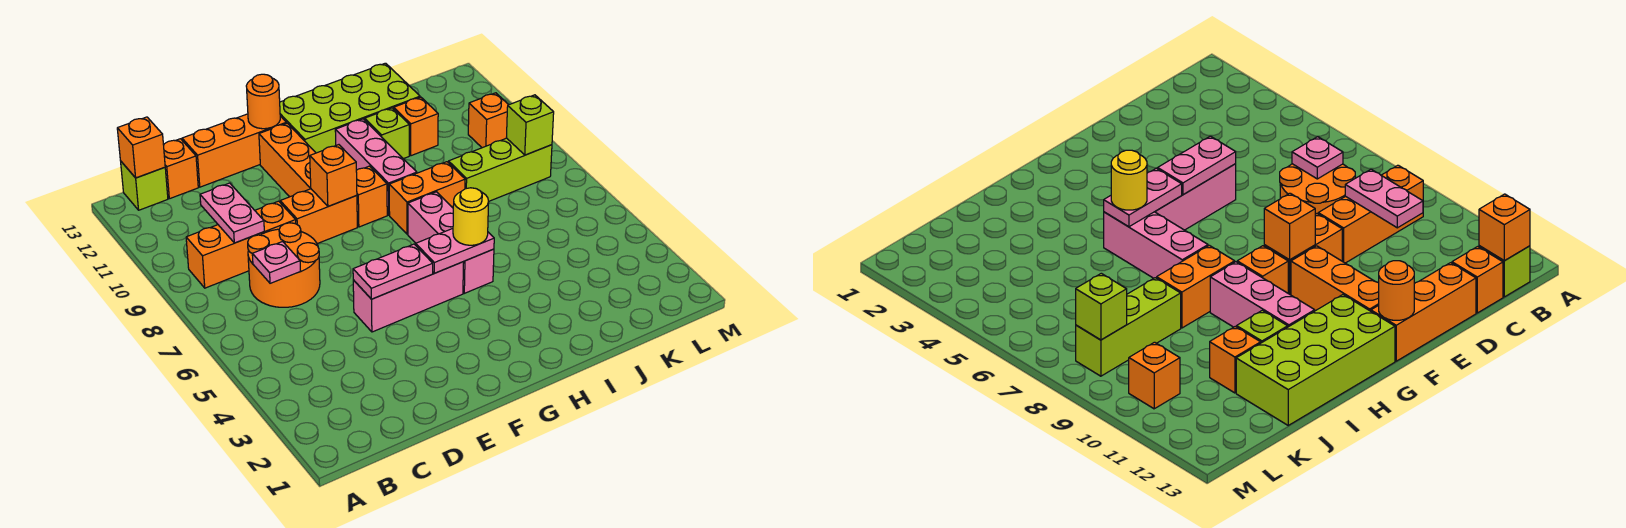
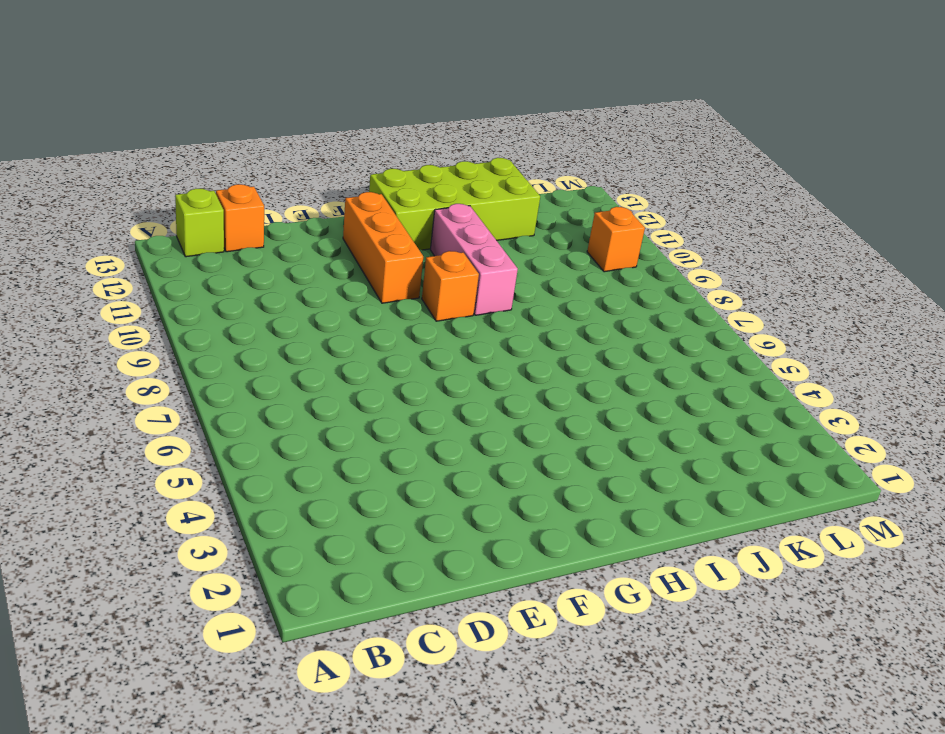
none -> orange 1x3 brick [186,201,296,288]
none -> orange 2x2 round brick [248,223,320,307]
none -> orange 1x3 brick [182,114,286,187]

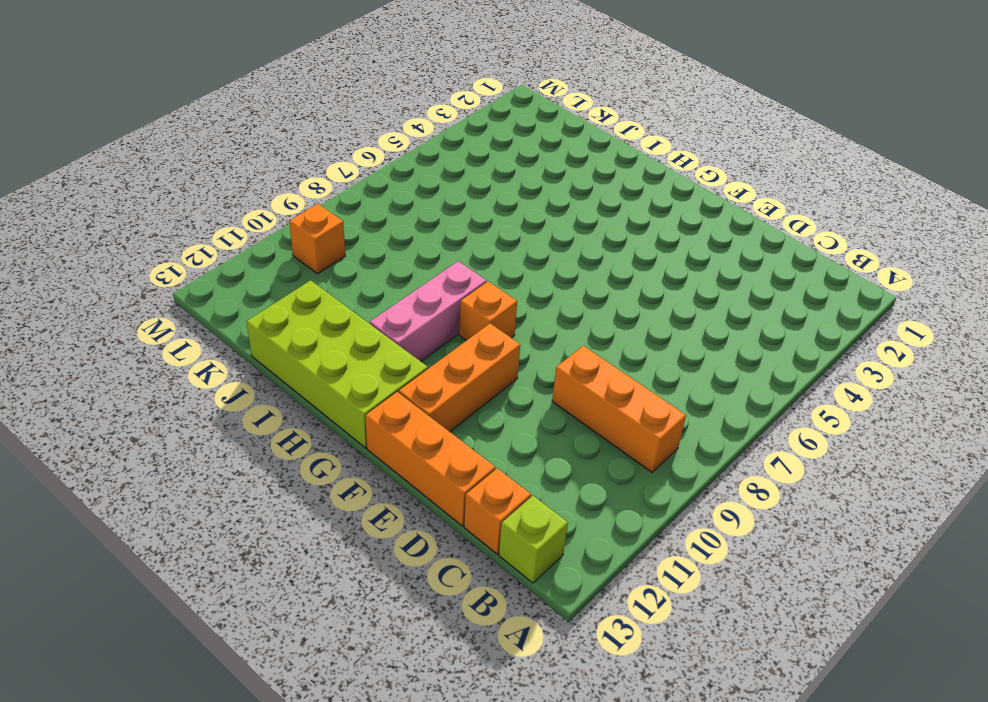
none -> orange 2x2 round brick [248,223,320,307]
none -> pink 1x3 brick [353,262,464,332]
none -> orange 1x2 brick [280,189,357,244]

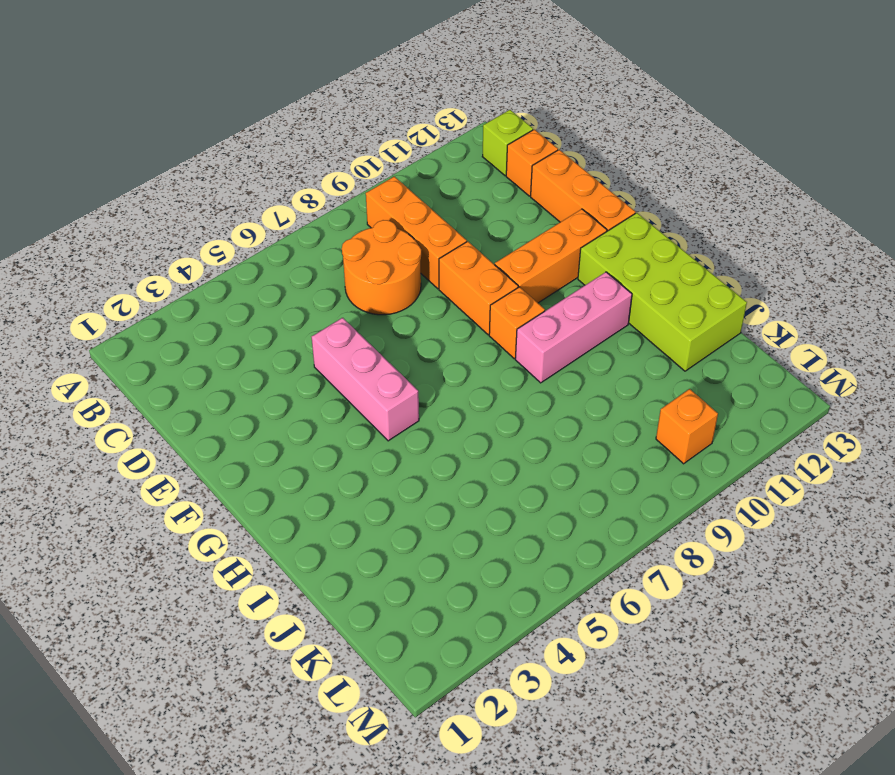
none -> pink 1x3 brick [408,192,494,293]
none -> orange 1x2 brick [389,162,465,234]
none -> lime 1x1 brick [365,108,409,159]

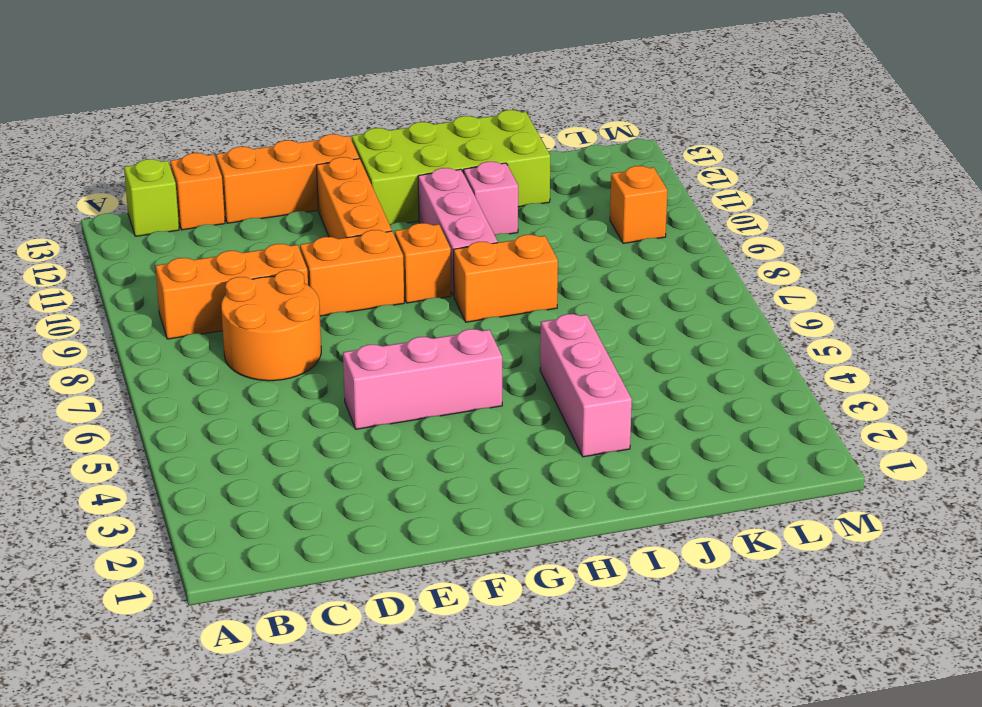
pink 1x3 brick [540,314,632,457] -> pink 1x3 brick moved to [408,192,494,293]
pink 1x1 brick [464,162,518,235] -> lime 1x1 brick [365,108,409,159]
none -> lime 1x3 brick [449,138,552,201]
none -> orange 1x1 brick [394,97,438,156]
none -> orange 1x1 brick [117,117,165,178]

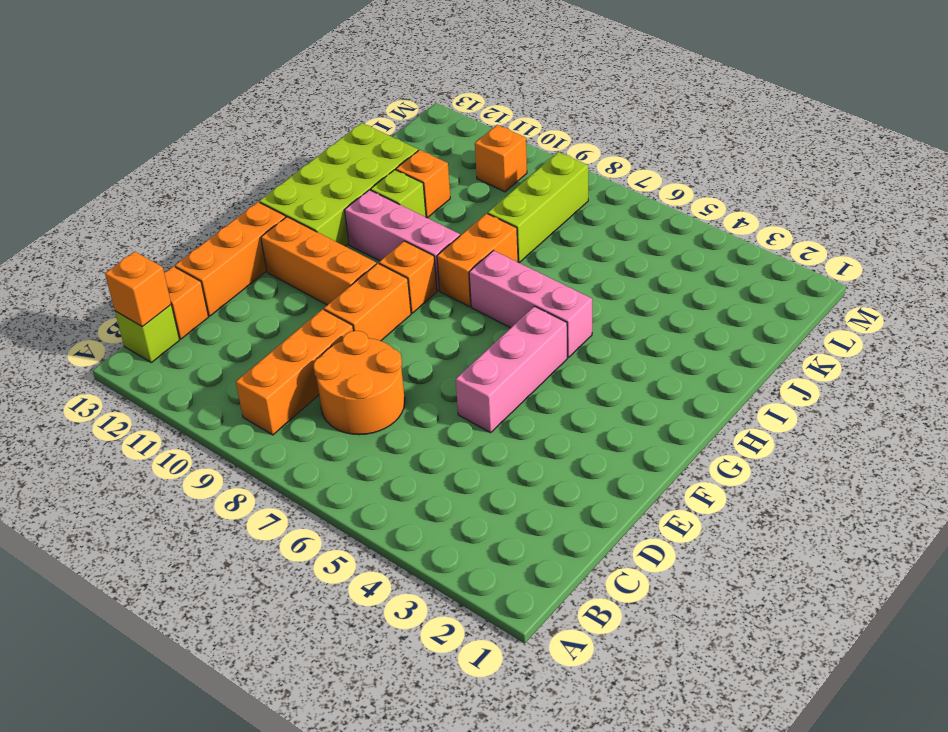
none -> pink 1x1 plate [252,242,300,283]
none -> pink 1x2 plate [200,183,264,243]
none -> pink 1x2 plate [353,244,433,299]

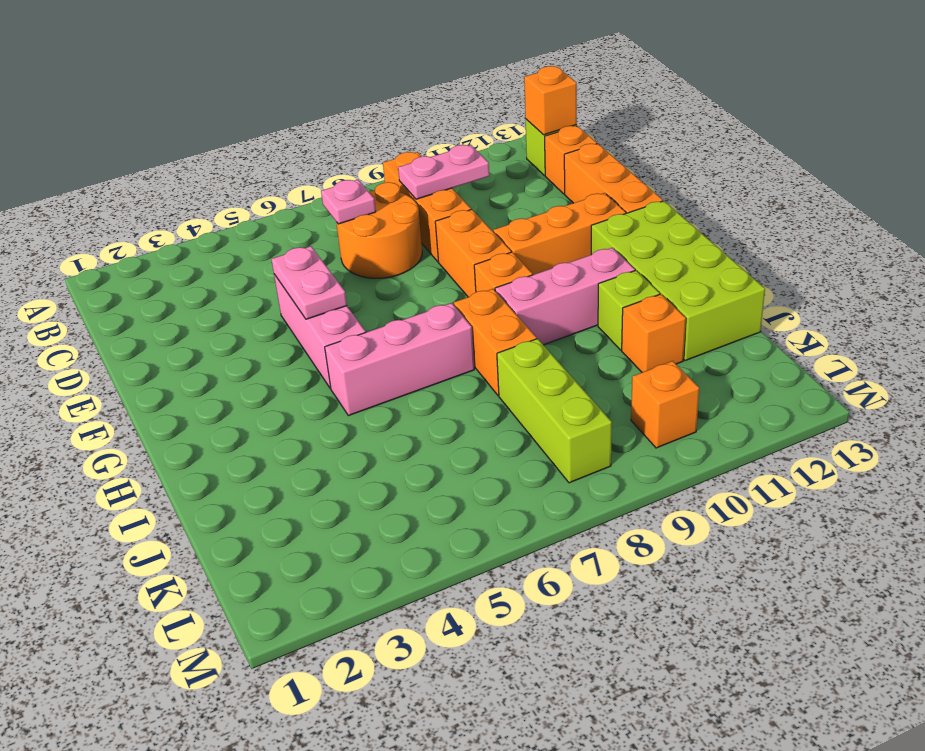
none -> orange 1x1 brick [310,145,357,206]
none -> orange 1x1 round brick [246,74,280,129]
none -> pink 1x2 plate [416,229,494,273]

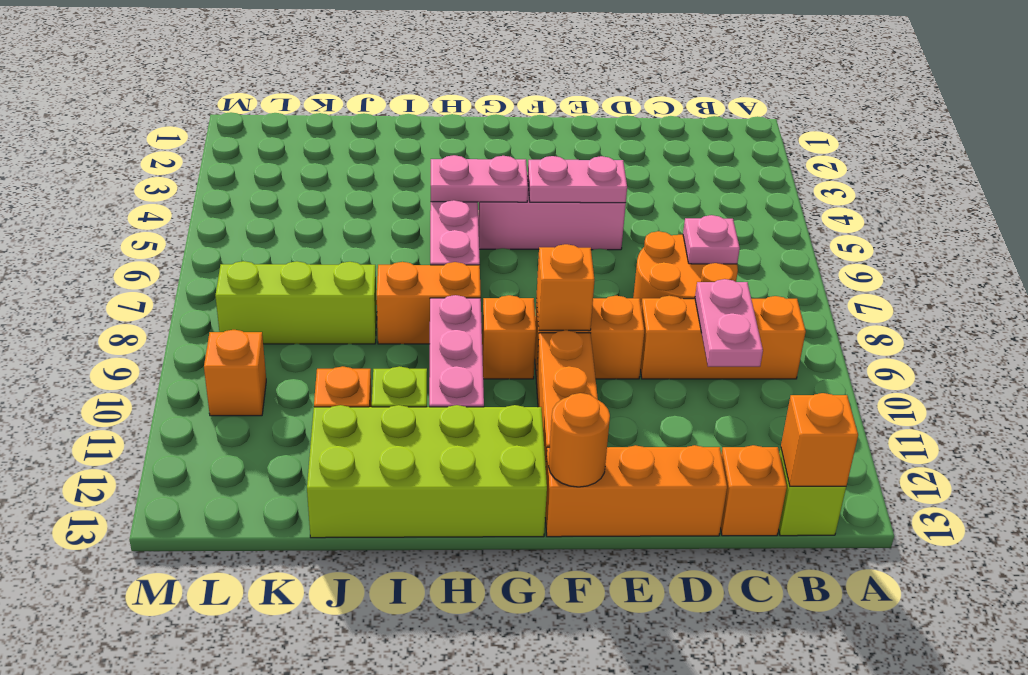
none -> lime 1x1 brick [506,95,554,155]
none -> yellow 1x1 round brick [453,188,489,245]

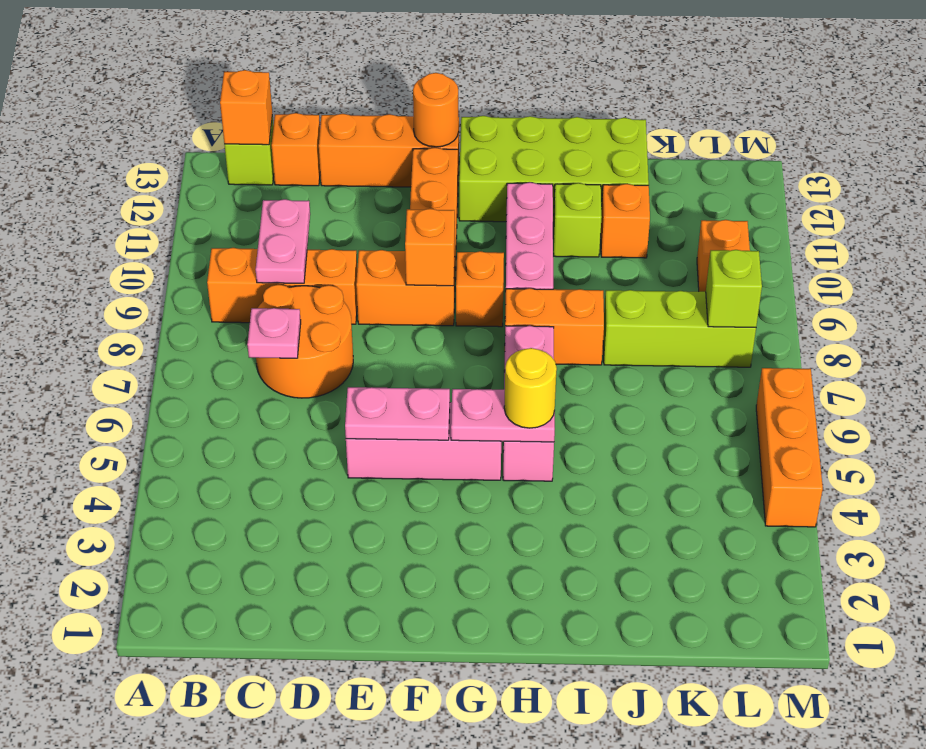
orange 1x3 brick [756,368,823,527] -> none

